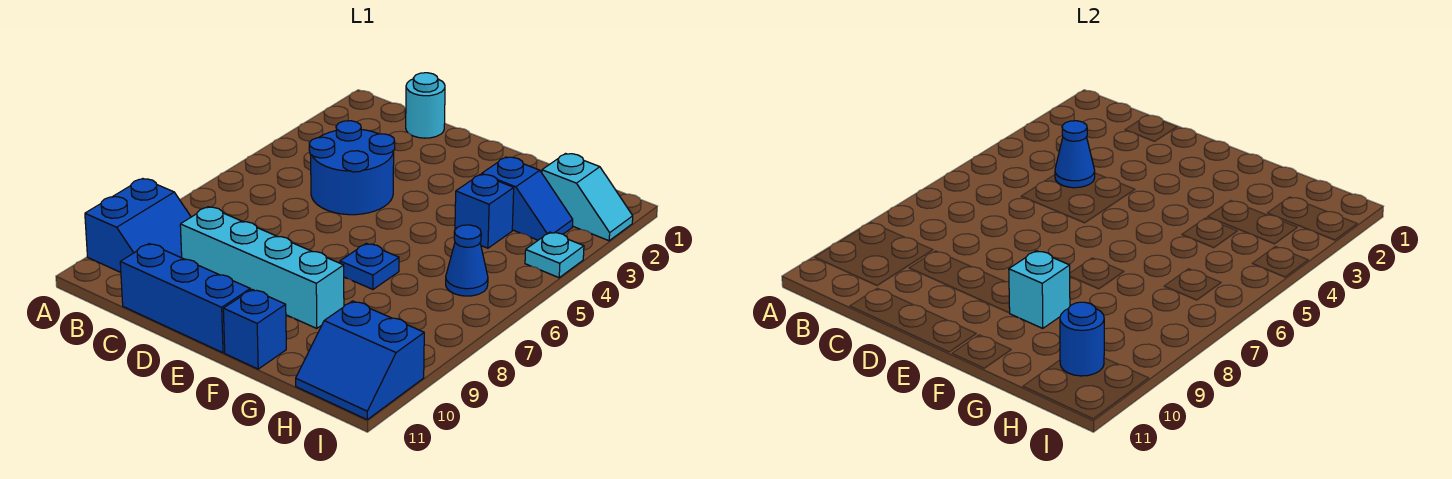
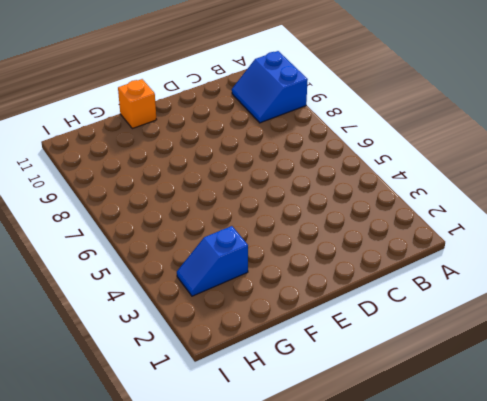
orange 1x1 brick [118,79,157,129] -> blue 1x1 brick [223,289,286,369]
none -> cyan 1x1 round brick [406,73,445,138]
none -> blue 2x2 round brick [309,121,395,215]
none -> cyan 1x4 brick [180,207,344,328]

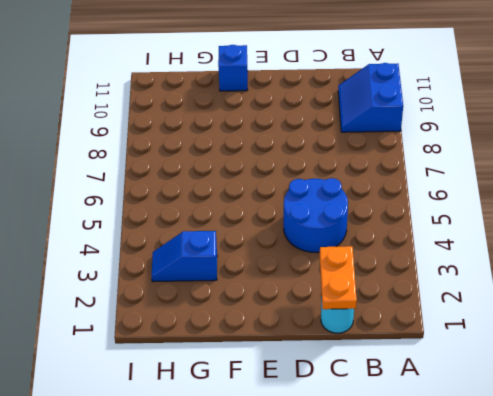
orange 1x2 plate [320,246,357,309] -> none
none -> cyan 1x4 brick [180,207,344,328]
none -> blue 1x3 brick [120,244,250,353]
none -> blue 1x1 plate [340,243,399,289]

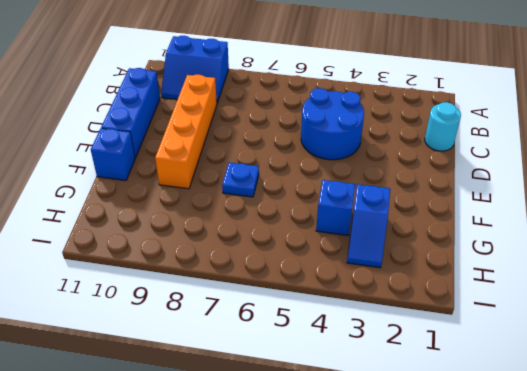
orange 1x4 brick [155,75,217,189] -> cyan 1x4 brick [180,207,344,328]
none -> cyan 1x2 slope [542,154,633,241]
none -> blue 1x1 cone [446,225,488,296]
none -> blue 2x2 slope [296,301,424,420]

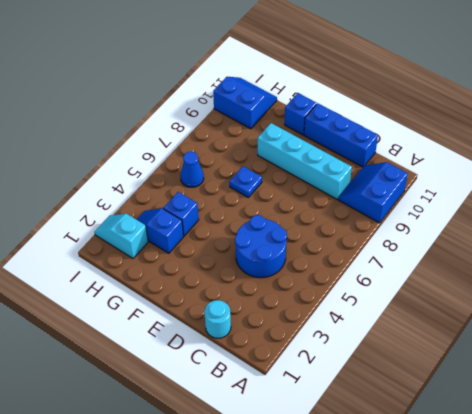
none -> cyan 1x1 plate [525,232,584,278]
none -> blue 1x1 cone [1055,121,1095,188]
none -> cyan 1x1 brick [1009,251,1070,328]

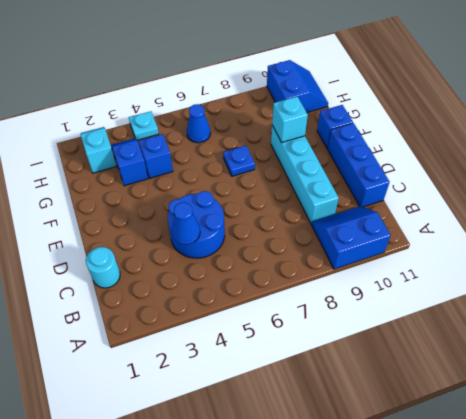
none -> blue 1x1 round brick [1060,302,1104,376]

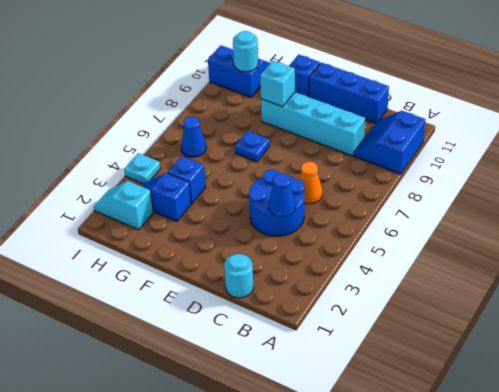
orange 1x1 cone [299,162,322,204] -> none
cyan 1x1 round brick [233,31,258,72] -> blue 1x1 round brick [1060,302,1104,376]

